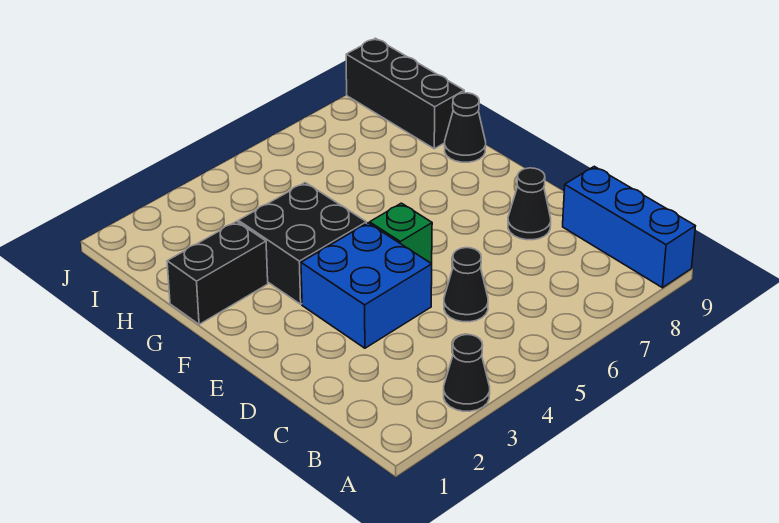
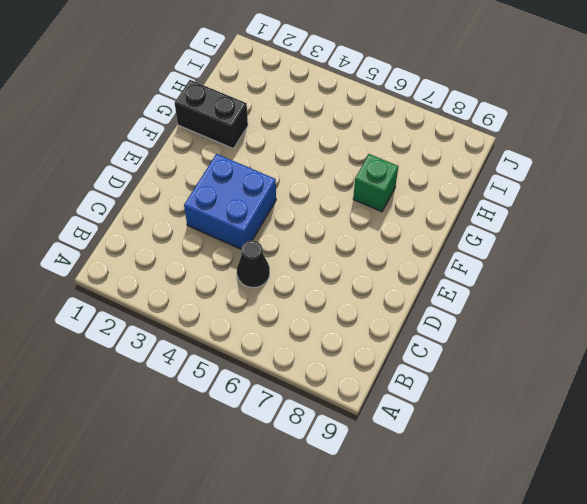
green 1x1 brick [353,154,398,212] -> green 1x1 brick moved to [370,203,432,264]
none -> black 1x1 cone [444,335,490,411]
none -> blue 1x3 brick [563,166,695,288]

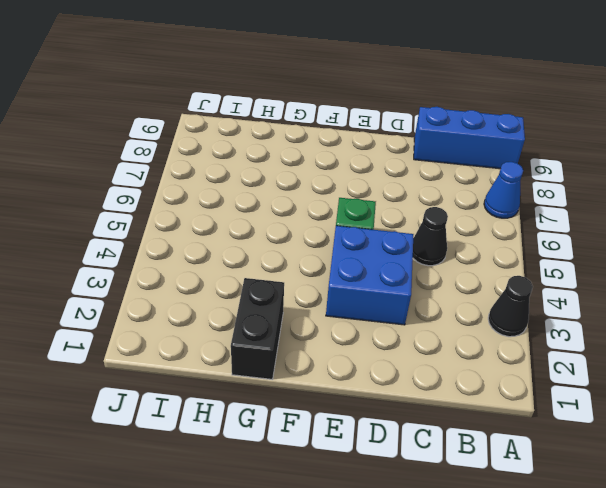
blue 1x1 cone [484,162,523,218] -> none
none -> black 1x1 cone [508,168,551,240]
none -> black 2x2 brick [238,183,366,304]

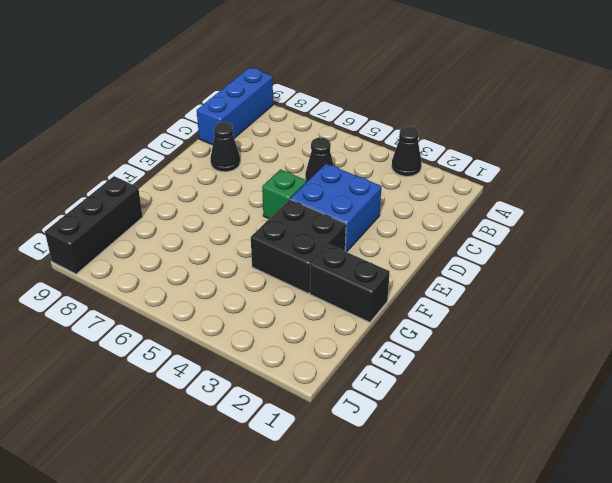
none -> black 1x1 cone [445,93,486,162]

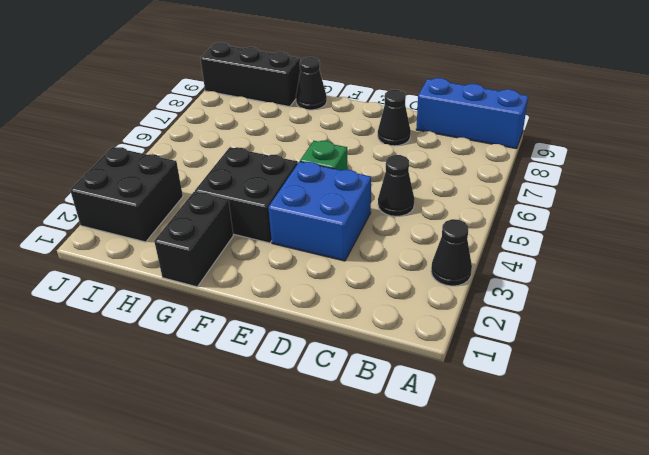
black 2x2 brick [70,147,183,242] -> none

